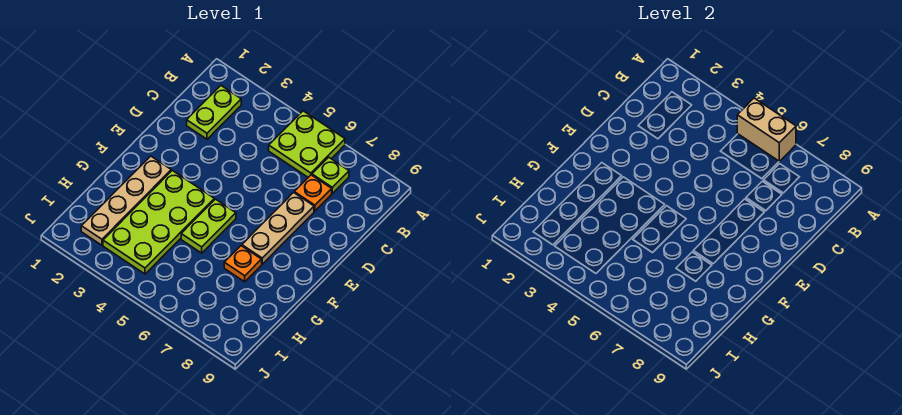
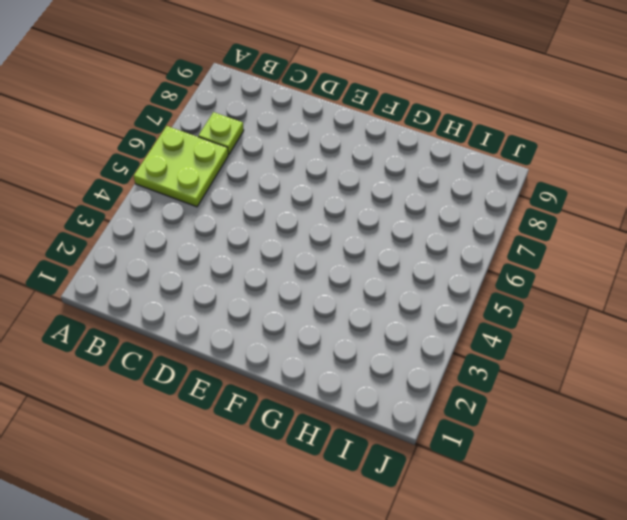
none -> lime 1x2 plate [187,86,241,139]
none -> orange 1x1 plate [294,175,332,211]

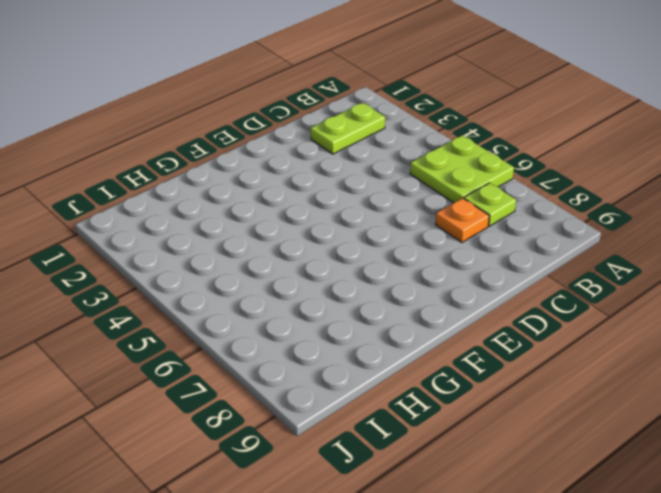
none -> tan 1x3 plate [242,193,314,264]
none -> tan 1x4 plate [81,156,171,245]

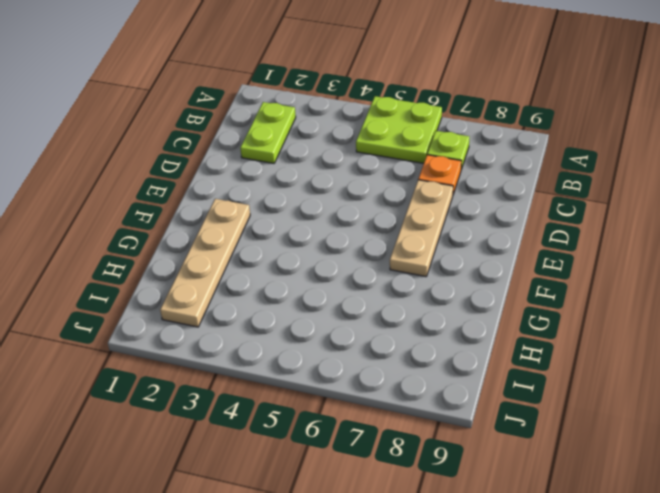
none -> lime 2x4 plate [103,170,214,274]
none -> lime 1x2 plate [181,199,236,253]

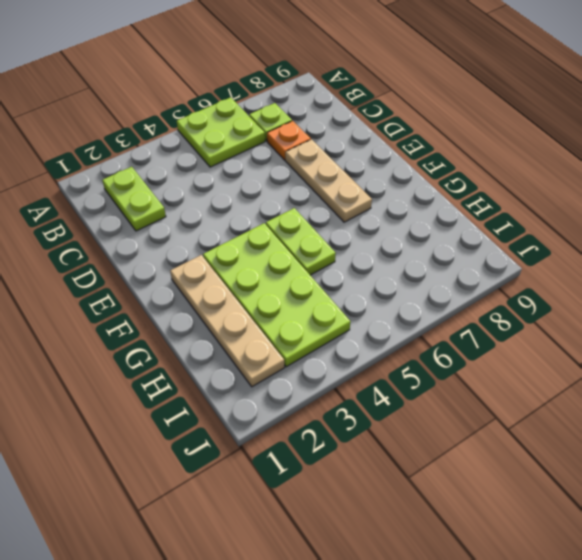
none -> orange 1x1 plate [224,246,262,282]
none -> tan 1x2 brick [737,98,796,161]

